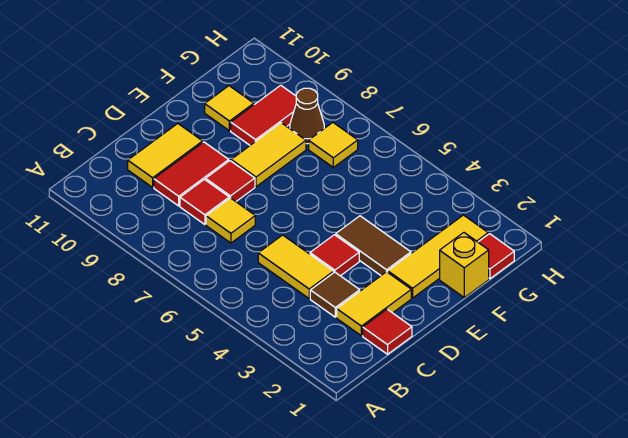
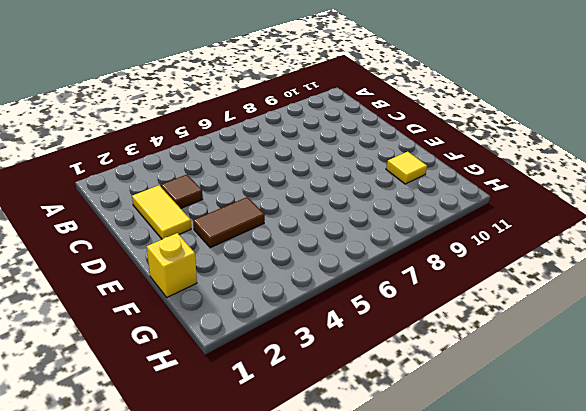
none -> red 1x1 tile [363,309,412,354]
none -> yellow 1x2 tile [258,235,334,299]
none -> yellow 1x1 tile [206,198,255,243]

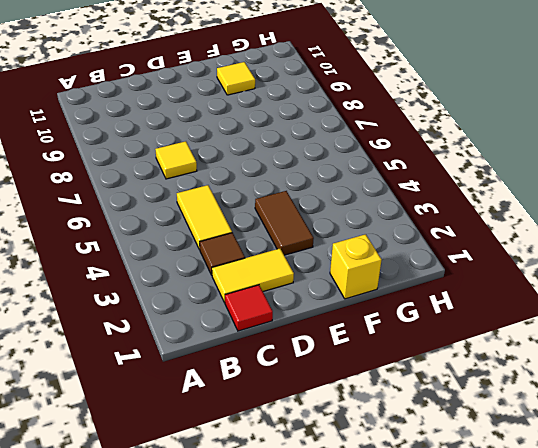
none -> red 1x1 tile [180,179,229,224]
none -> red 1x2 tile [154,142,229,206]
none -> yellow 1x2 tile [128,124,203,187]

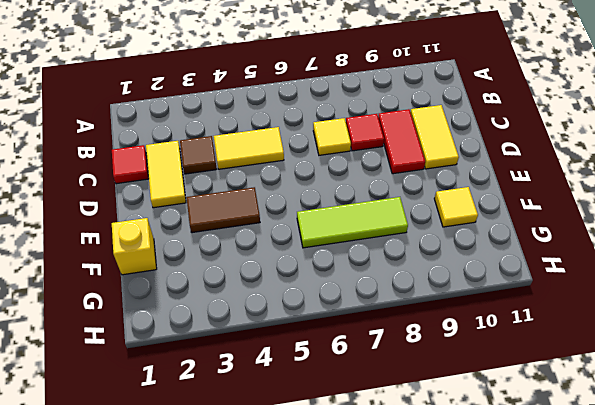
lime 1x3 tile [297,197,408,248] -> yellow 1x2 tile [231,123,306,187]
none -> red 1x1 tile [310,235,359,276]
none -> red 1x1 tile [206,161,255,201]
none -> yellow 1x3 tile [388,215,488,298]

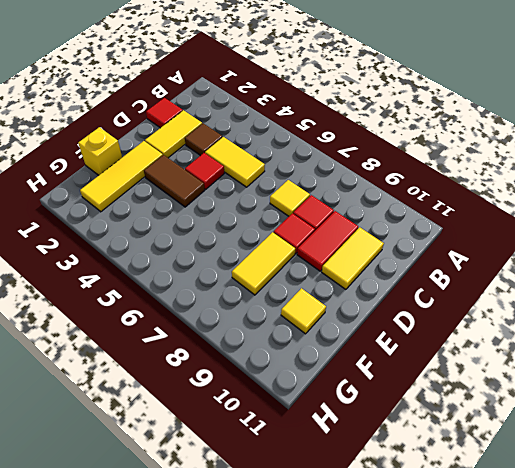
none -> red 1x2 tile [231,85,296,145]
none -> red 1x1 tile [478,234,514,279]
none -> yellow 1x1 tile [309,123,358,167]

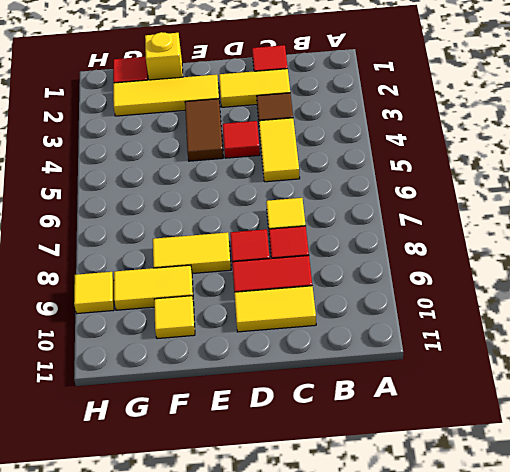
yellow 1x2 tile [114,265,194,310] -> red 1x2 tile [231,85,296,145]
yellow 1x1 tile [74,272,114,314] -> yellow 1x1 tile moved to [309,123,358,167]
none -> brown 1x1 cone [290,88,324,144]

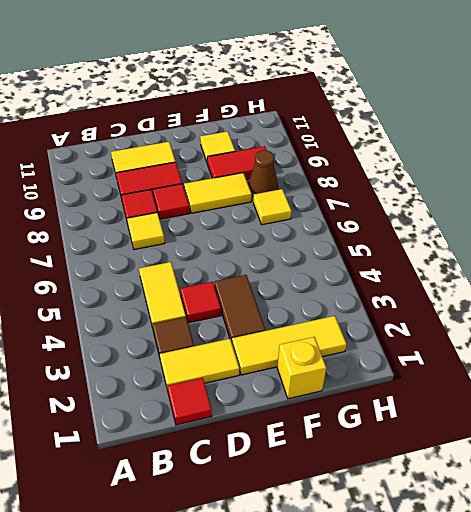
none -> red 1x1 tile [478,234,514,279]

